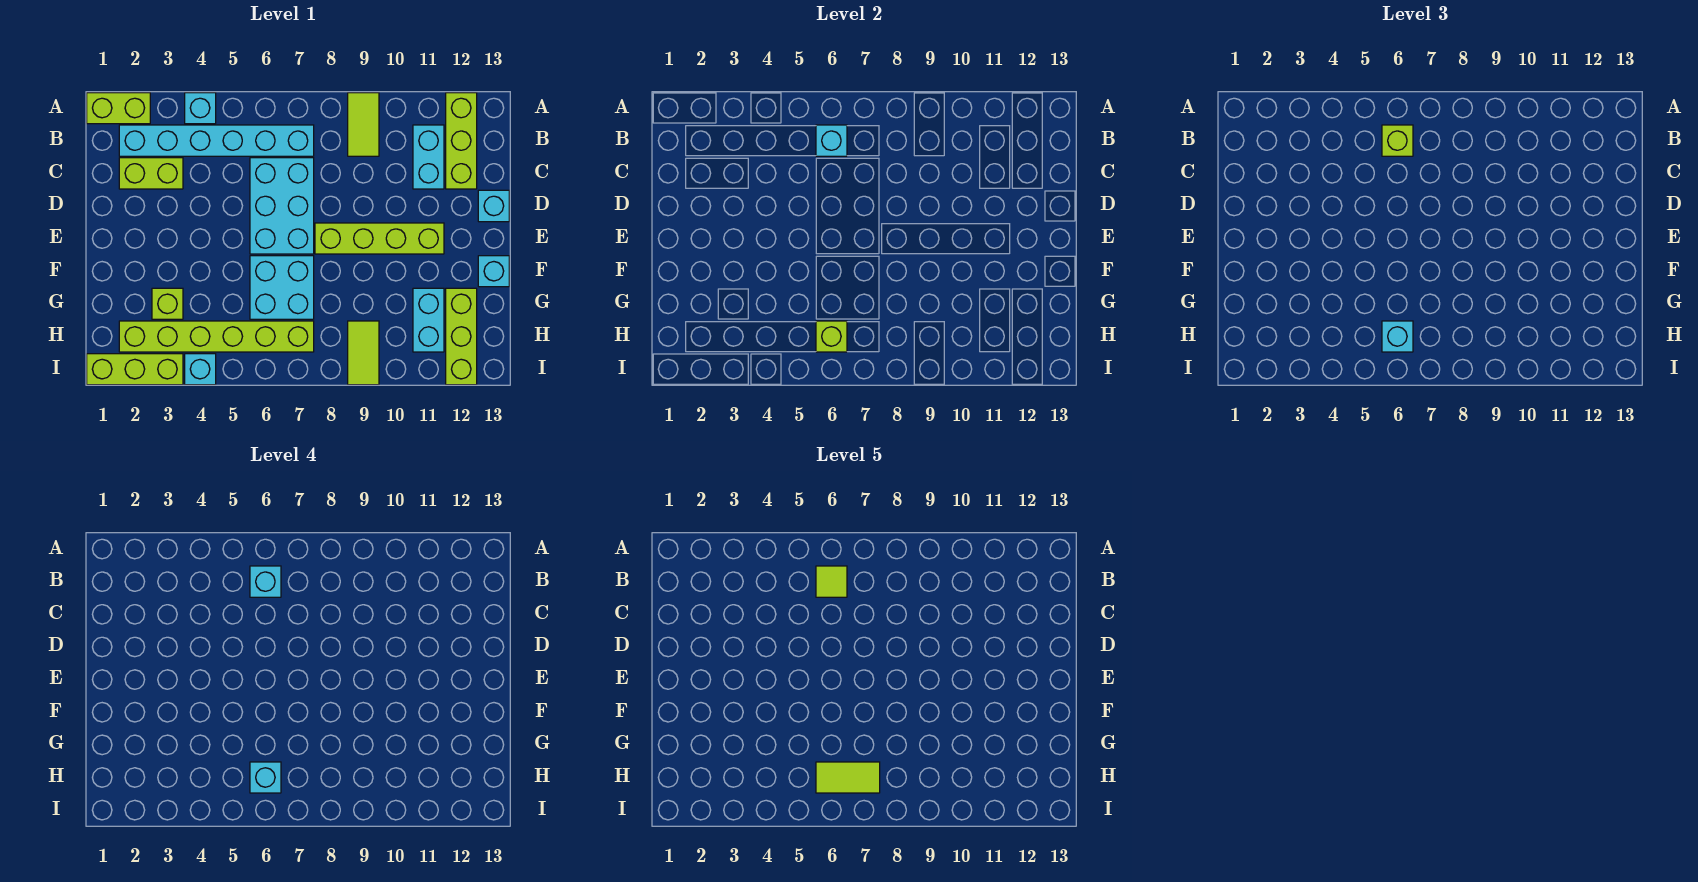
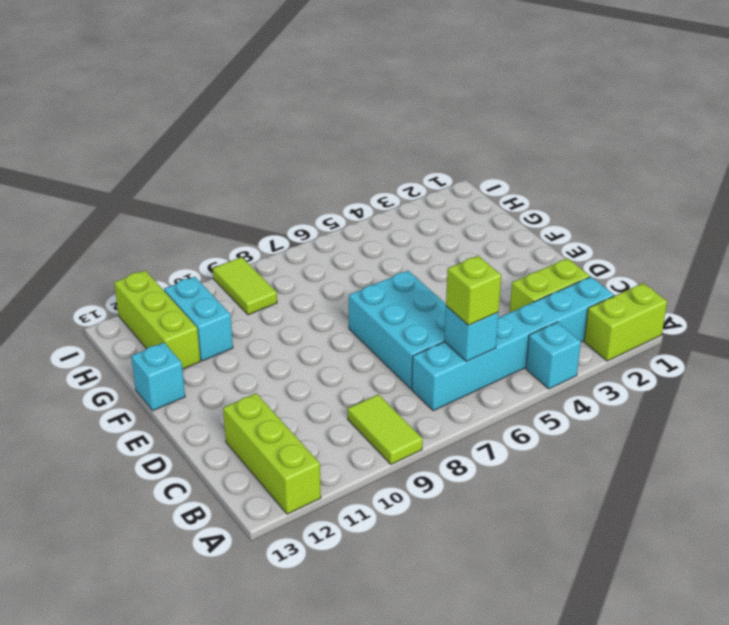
none -> cyan 1x2 brick [413,125,444,189]
none -> cyan 1x1 brick [478,190,509,222]
none -> lime 1x4 brick [315,223,444,254]

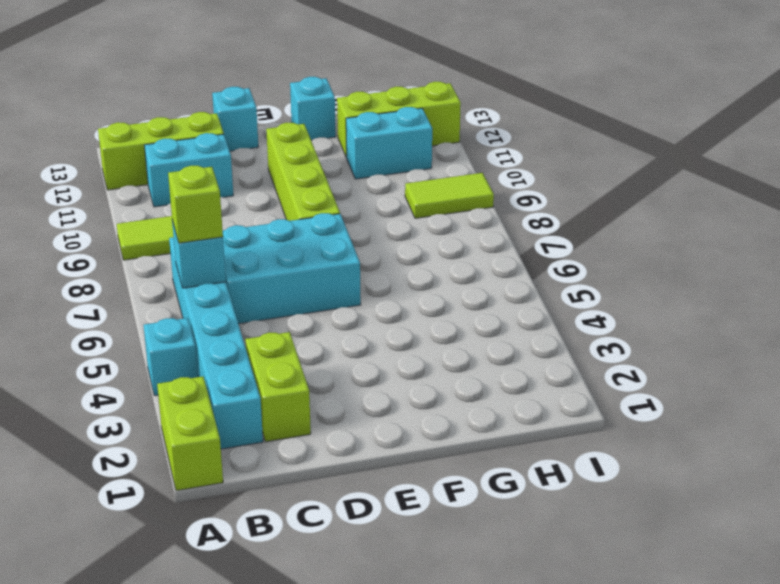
none -> cyan 2x2 brick [250,256,314,319]
none -> lime 1x1 brick [152,288,183,319]
none -> lime 1x6 brick [119,321,314,352]

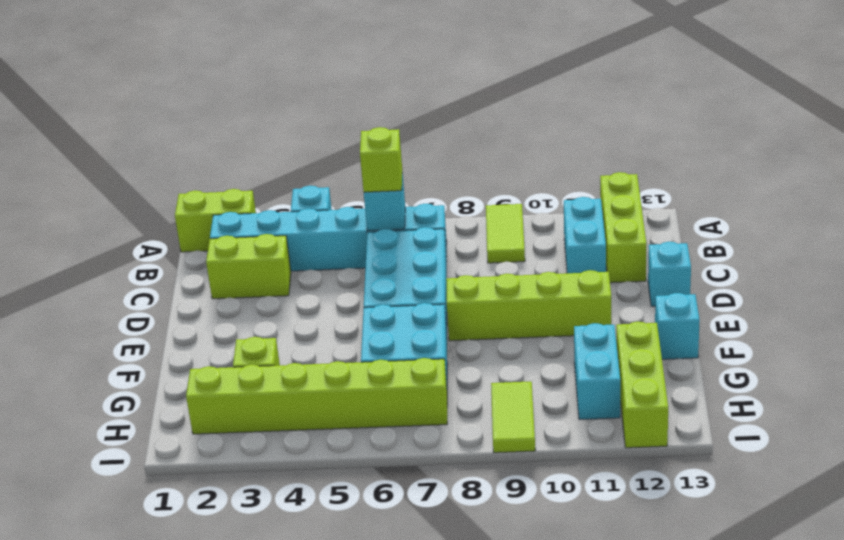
none -> lime 1x3 brick [87,354,183,385]
none -> cyan 1x1 brick [185,354,216,385]
none -> lime 1x1 brick [816,321,847,352]

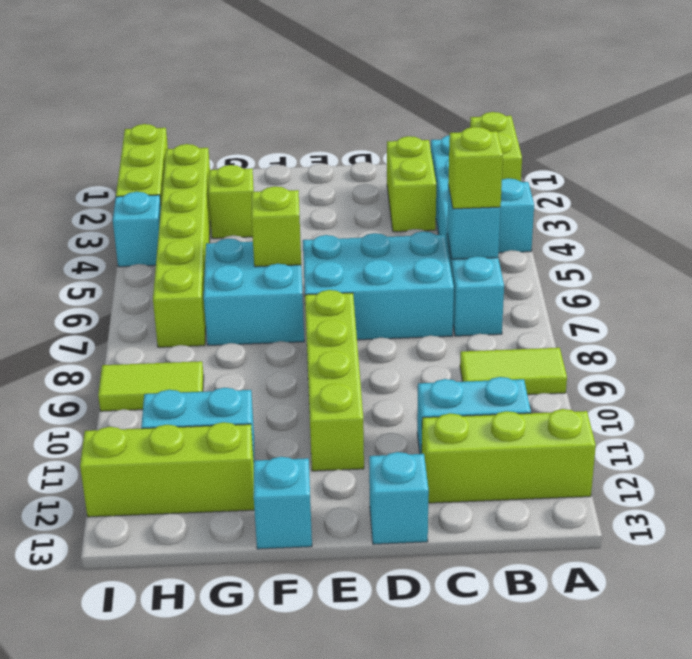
lime 1x1 brick [251,186,301,267] -> lime 1x1 brick moved to [816,321,847,352]
none -> cyan 1x1 brick [1382,321,1413,352]
none -> cyan 1x1 brick [250,566,281,597]
none -> cyan 1x1 brick [250,762,281,793]

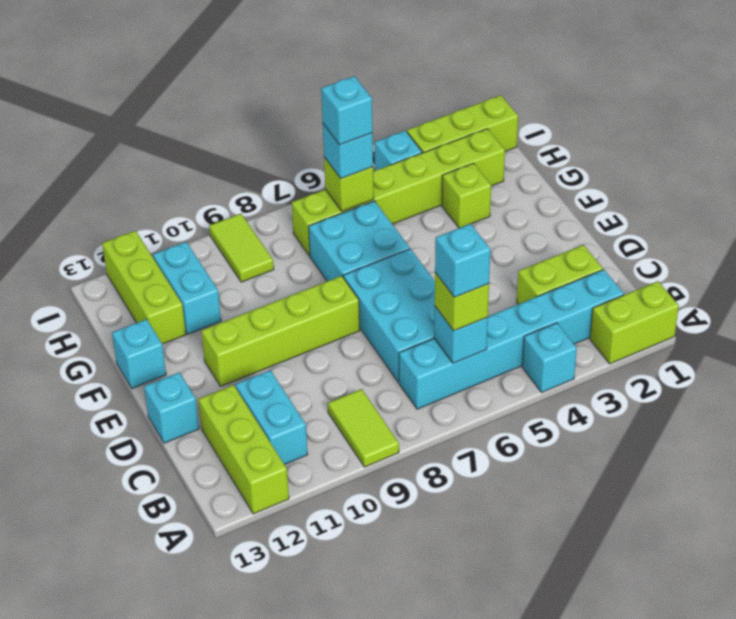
none -> lime 1x1 tile [816,566,847,597]
none -> lime 1x2 tile [816,762,880,793]

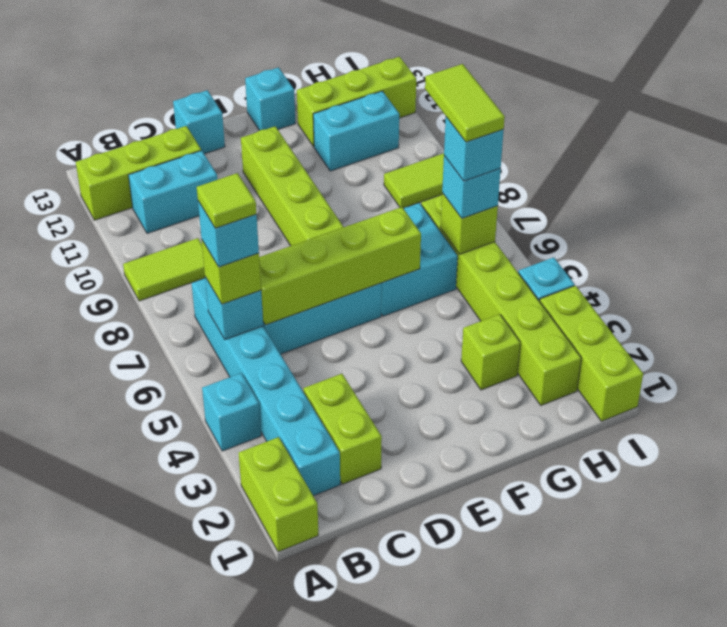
lime 1x4 brick [259,207,421,325] -> none

